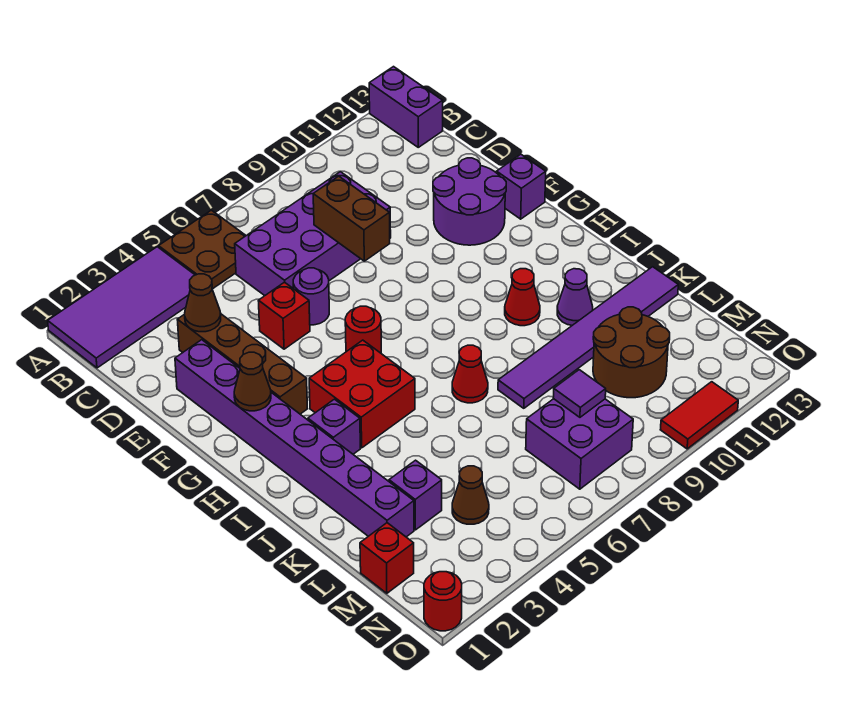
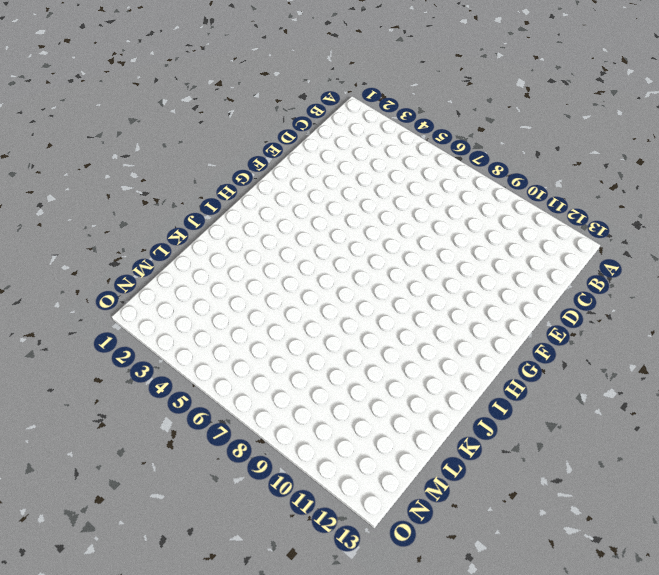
none -> purple 2x4 tile [48,247,195,368]
none -> brown 2x2 plate [159,210,246,289]
none -> purple 1x2 brick [369,67,443,147]

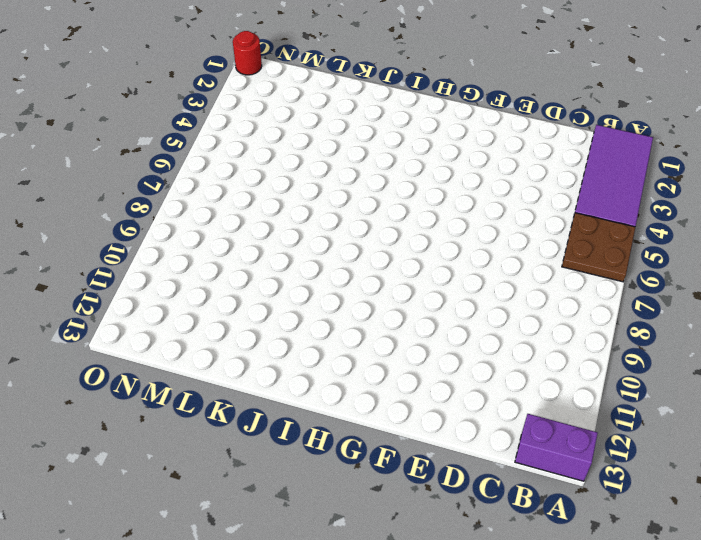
none -> purple 2x4 brick [235,172,391,296]
none -> brown 1x4 brick [177,314,307,414]
none -> purple 1x8 brick [175,340,414,537]

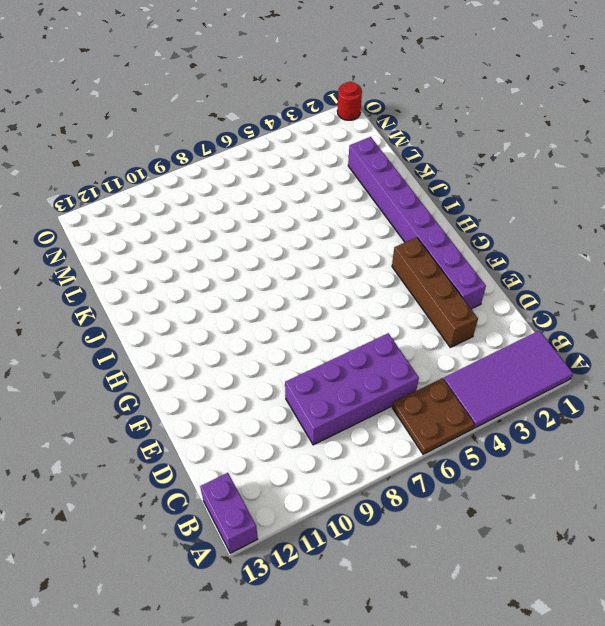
none -> red 1x1 brick [259,282,310,349]
none -> purple 1x1 round brick [293,268,329,325]
none -> purple 2x2 round brick [433,158,506,245]

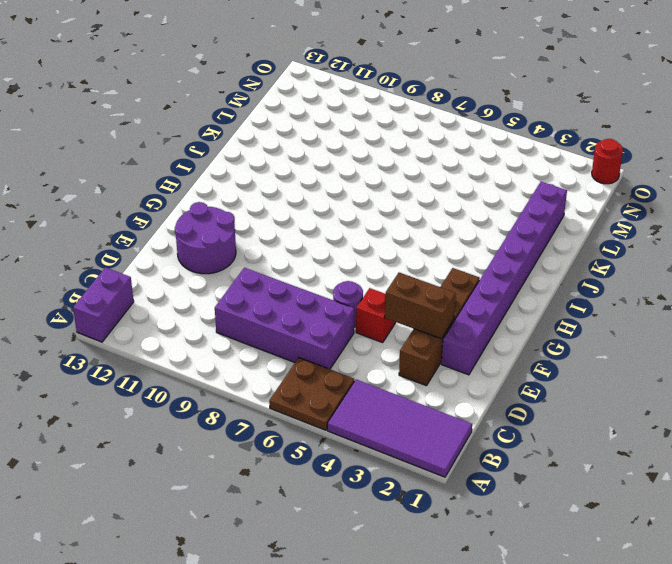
brown 1x2 brick [385,273,456,339] -> brown 1x2 brick turned to [313,176,390,261]
none -> purple 1x1 brick [497,154,546,219]
none -> red 1x1 round brick [345,306,381,353]
none -> red 2x2 brick [309,340,415,448]

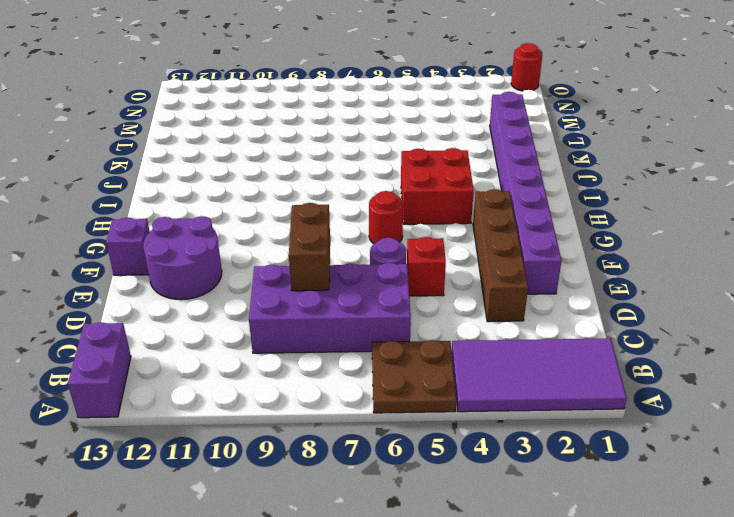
none -> purple 1x1 brick [308,399,360,454]
none -> red 1x1 cone [505,269,540,326]
none -> red 1x1 cone [452,345,488,403]

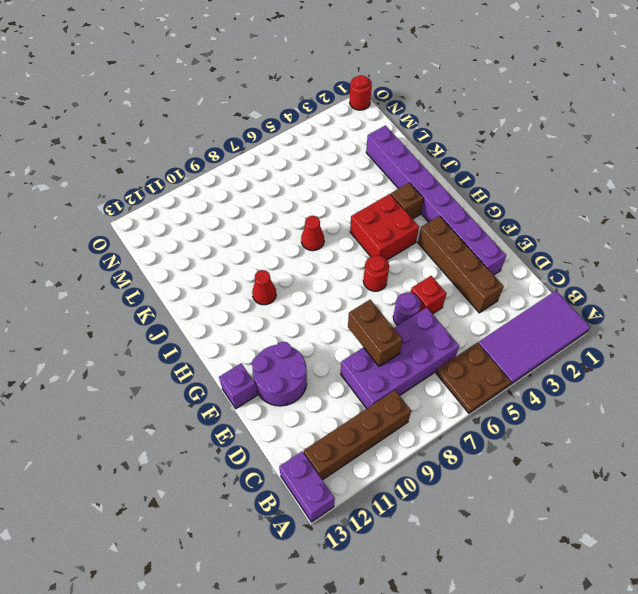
brown 1x4 brick [304,390,411,480] -> none
brown 1x1 brick [391,183,423,219] -> purple 1x1 brick [308,399,360,454]
none -> purple 1x1 cone [557,269,593,325]
none -> purple 1x6 tile [498,267,678,408]
none -> purple 1x1 brick [389,460,442,530]

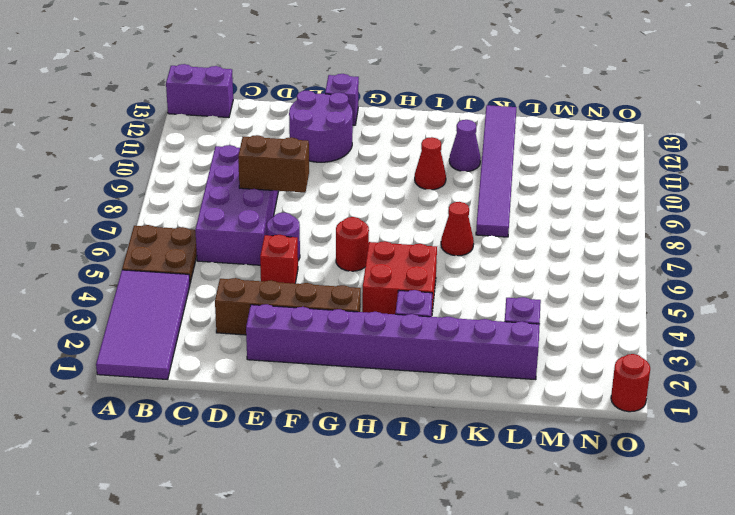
none -> brown 2x2 round brick [593,307,670,398]
none -> red 1x1 brick [360,523,414,593]
none -> brown 1x1 cone [452,466,489,524]

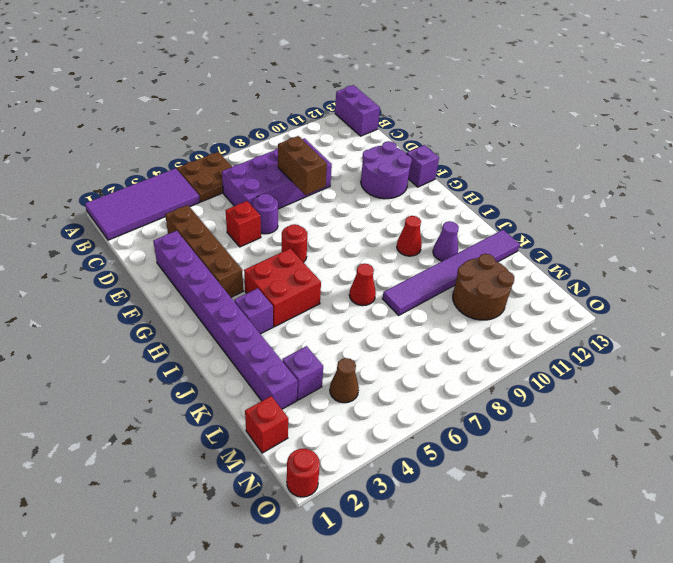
none -> purple 2x2 brick [526,399,633,489]
none -> red 1x2 tile [660,382,738,449]
none -> brown 1x1 cone [185,274,221,332]

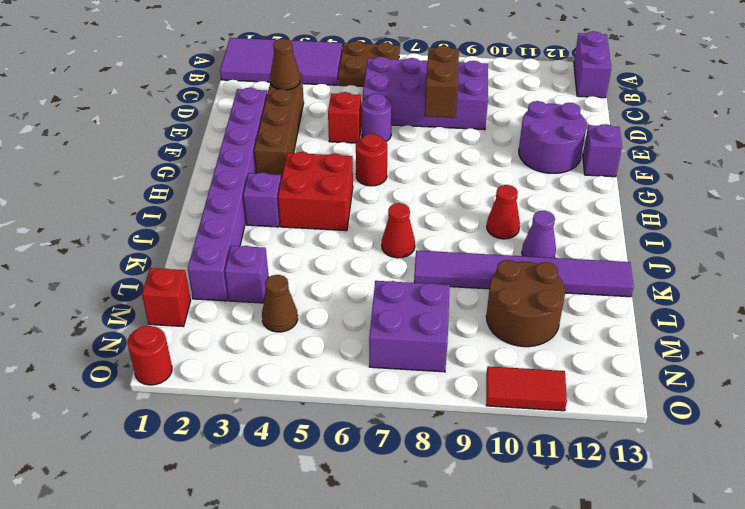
none -> brown 1x1 cone [234,352,271,411]
none -> purple 1x1 tile [553,370,606,417]

